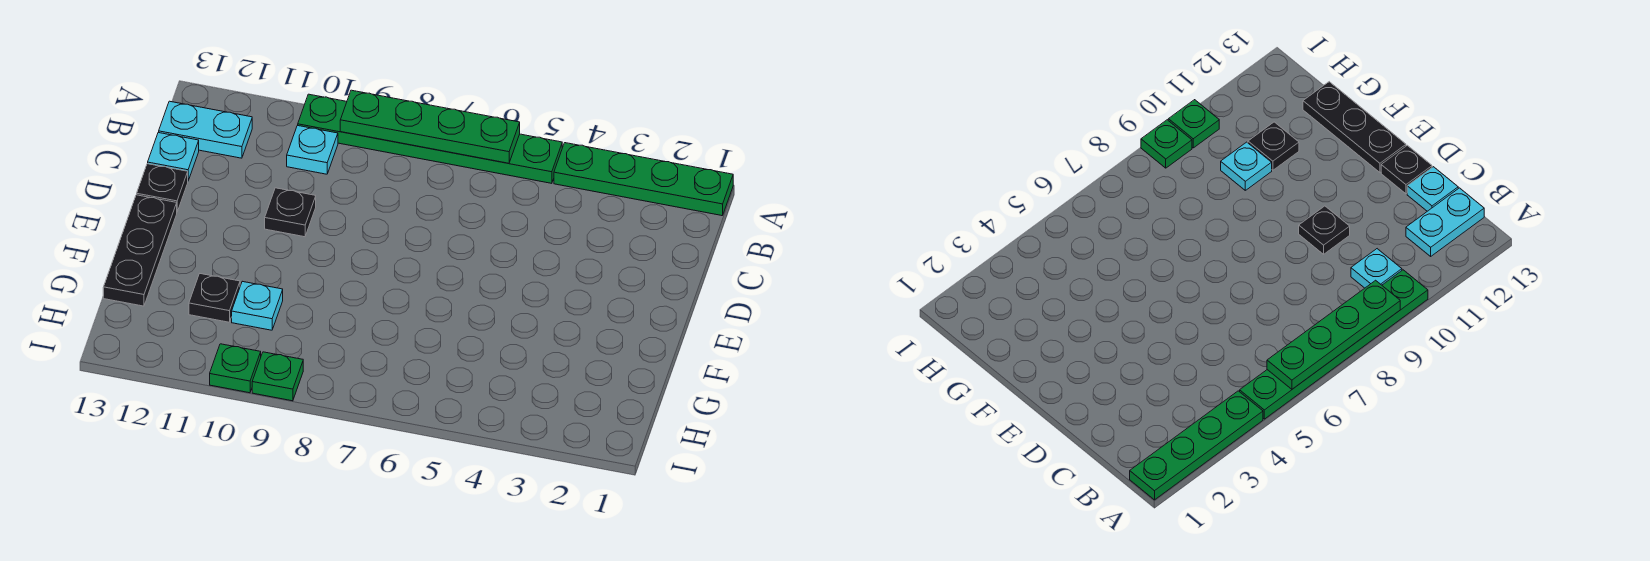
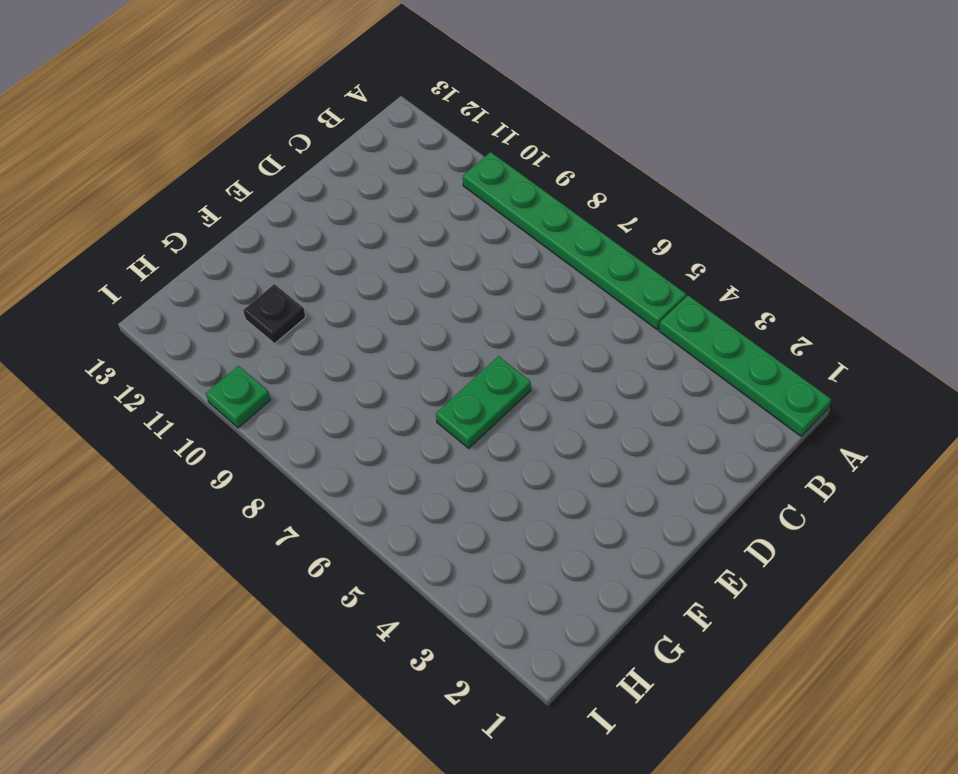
green 1x2 plate [436,356,531,448] -> none
none -> cyan 1x1 plate [287,125,338,174]
none -> cyan 1x2 plate [159,101,252,158]
none -> cyan 1x1 plate [148,132,199,180]

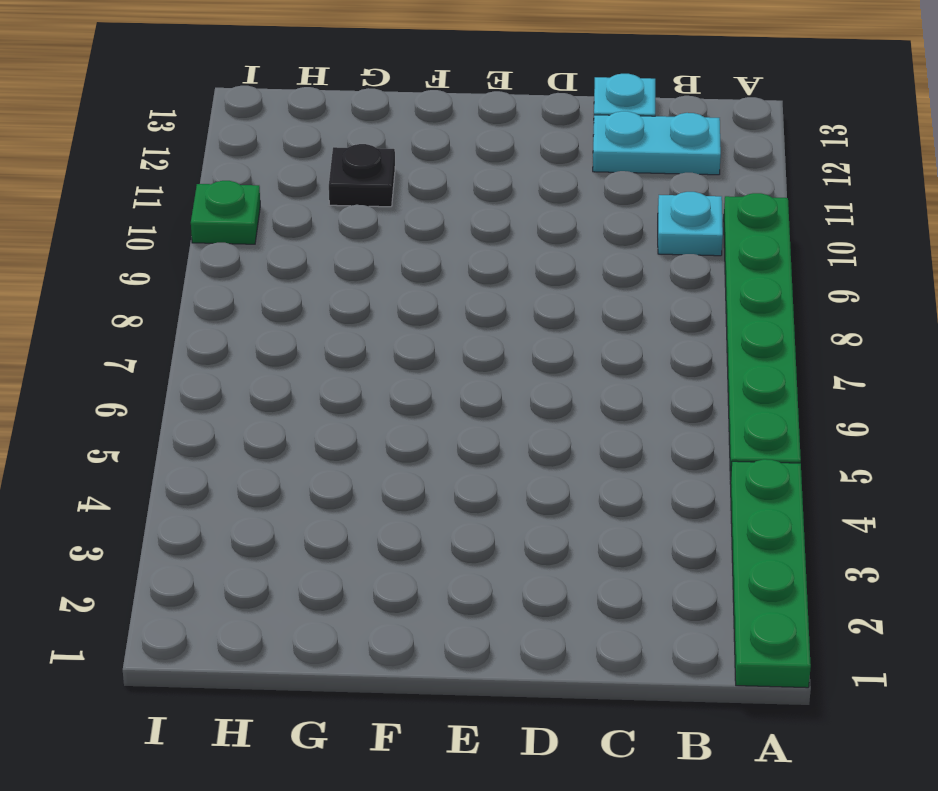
cyan 1x2 plate [593,111,721,175] -> cyan 1x2 plate turned to [159,101,252,158]
none -> black 1x1 plate [265,188,316,237]
none -> black 1x1 plate [137,164,188,212]
none -> black 1x3 plate [103,195,177,306]

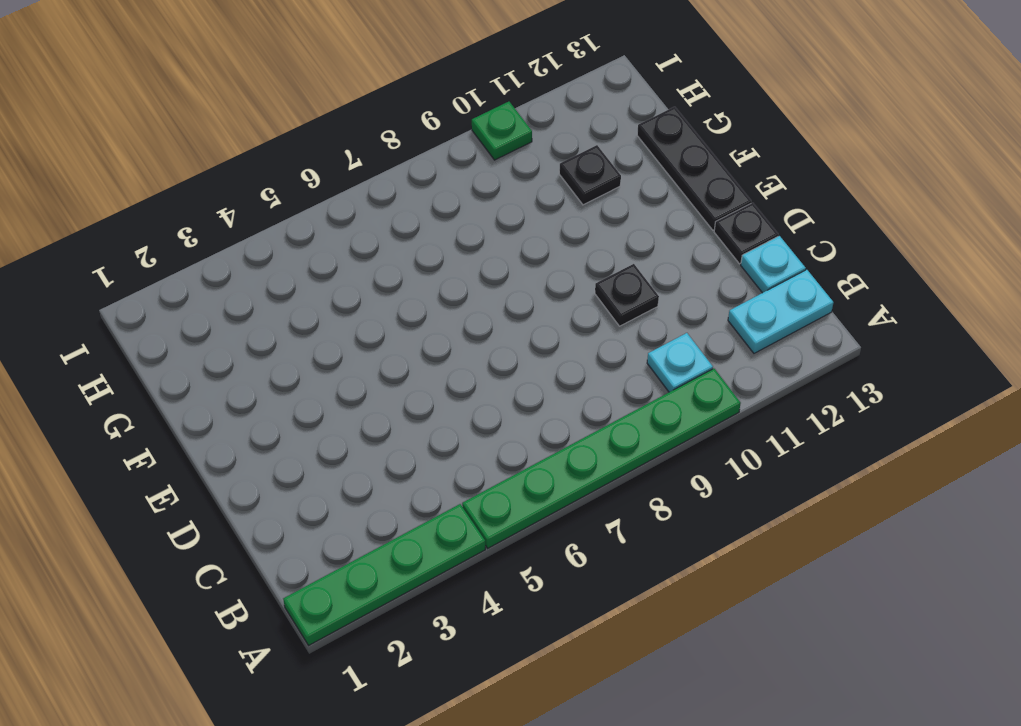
none -> cyan 1x1 plate [232,281,283,330]
none -> green 1x1 plate [252,352,303,401]
none -> green 1x4 plate [340,90,520,163]

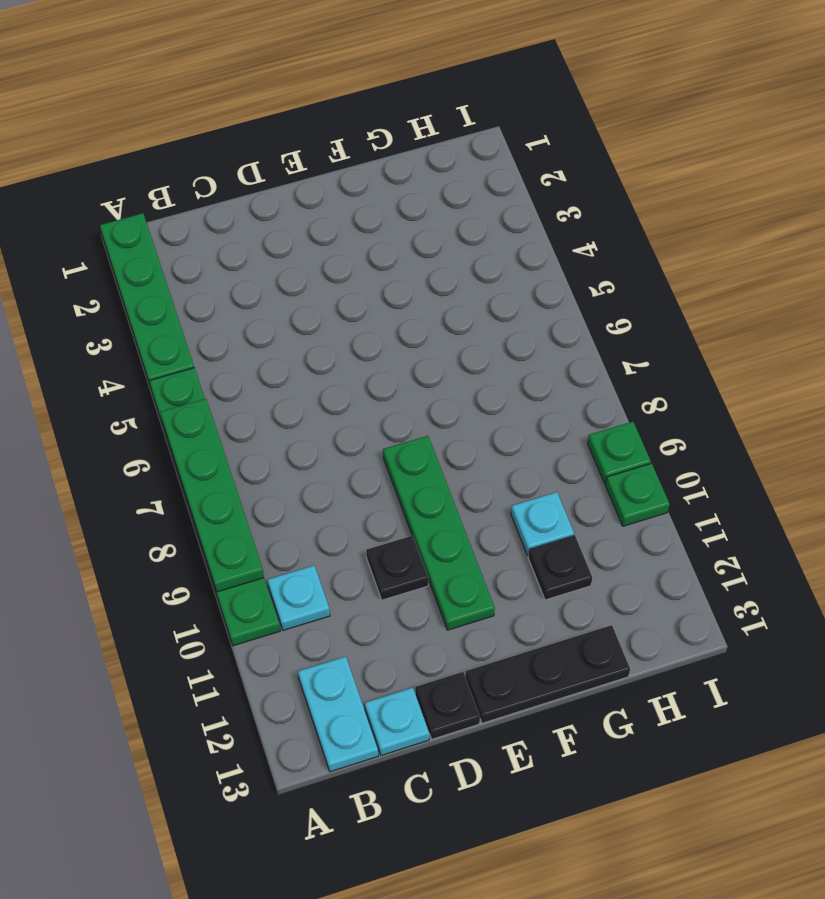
green 1x4 plate [383,436,495,630] -> none

